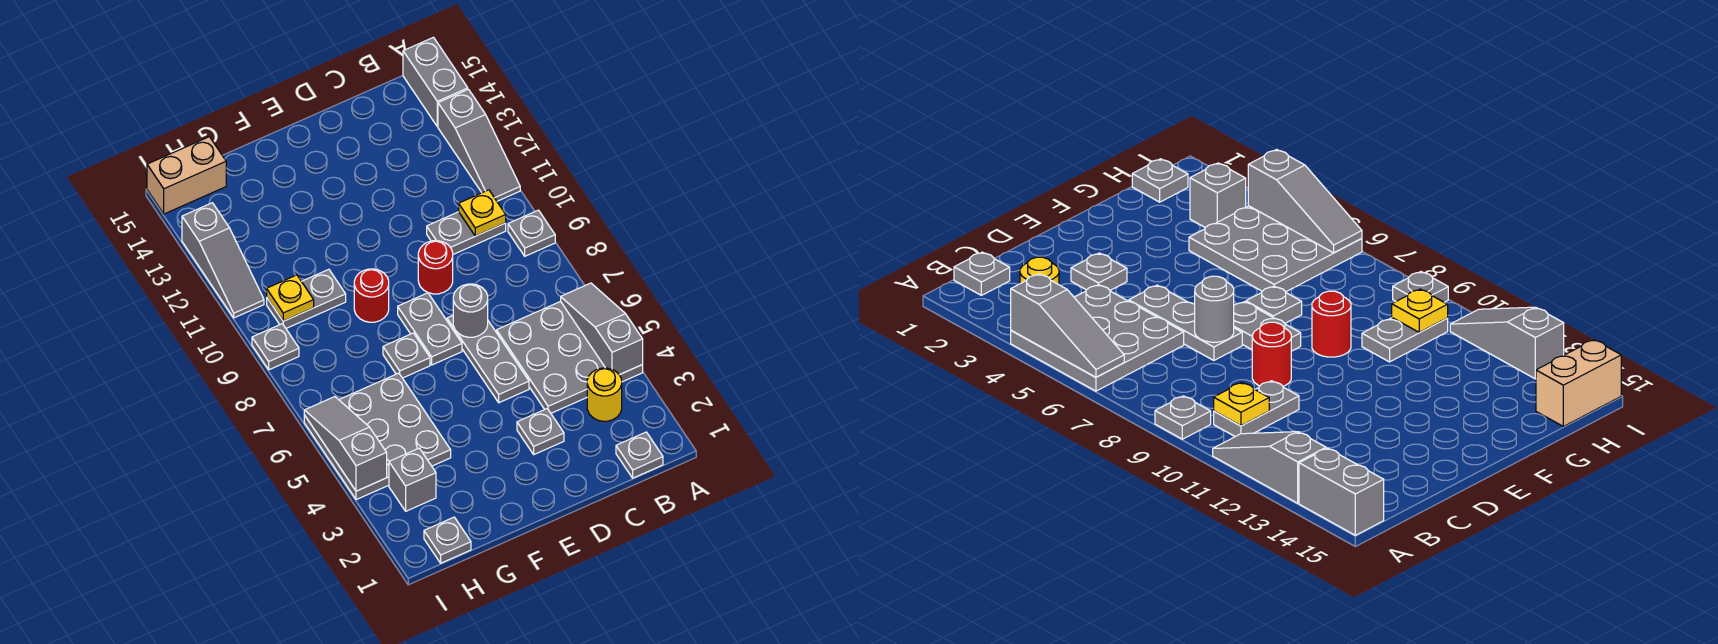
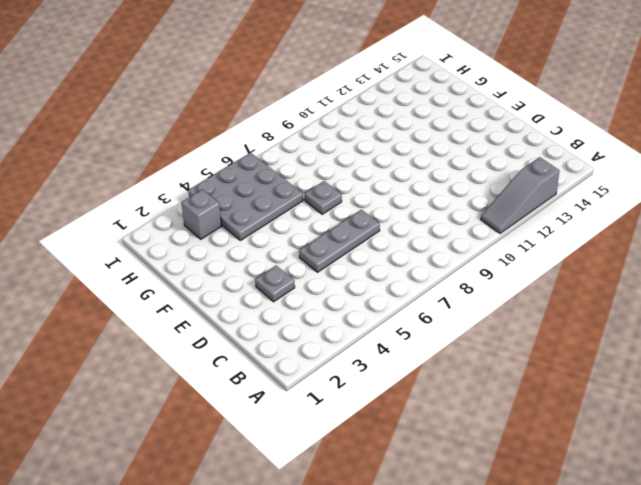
none -> grey 3x3 plate [497,301,643,413]
none -> grey 1x1 plate [508,210,555,256]
none -> grey 1x2 brick [403,37,468,127]

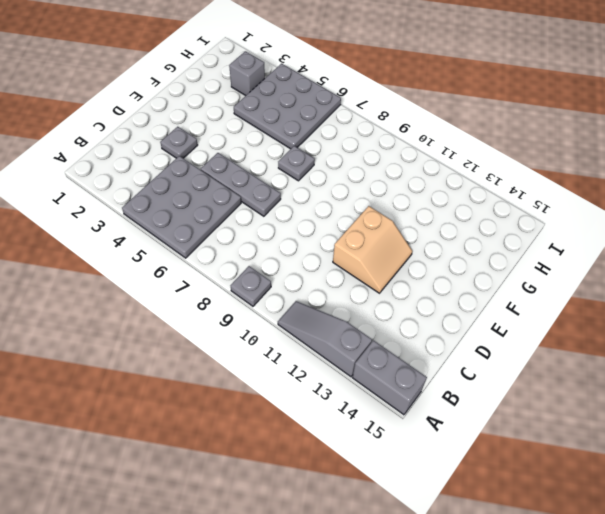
tan 2x2 slope [333,206,412,293] -> none
none -> grey 1x1 plate [616,432,663,478]
none -> yellow 1x1 round brick [587,368,622,421]
none -> grey 1x2 plate [427,212,506,254]

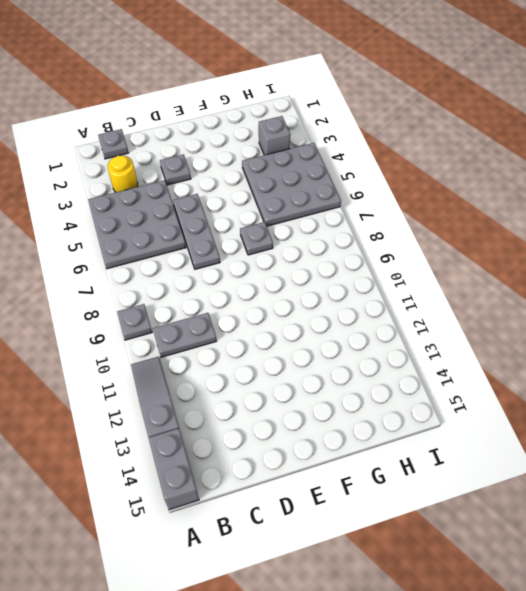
none -> red 1x1 round brick [418,241,453,294]
none -> grey 1x2 plate [398,293,462,365]
none -> red 1x1 round brick [354,269,389,322]

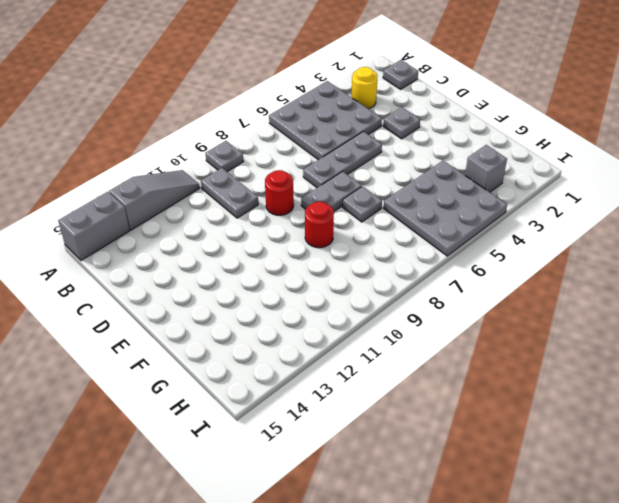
none -> grey 1x2 plate [267,269,346,328]
none -> grey 1x1 plate [424,517,471,563]
none -> tan 1x2 brick [147,137,226,214]

